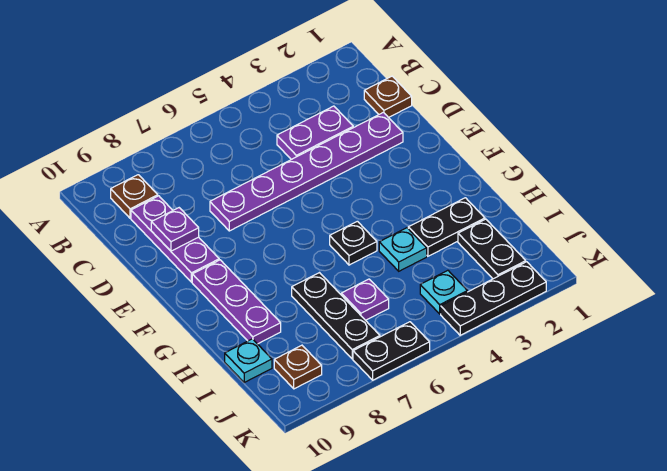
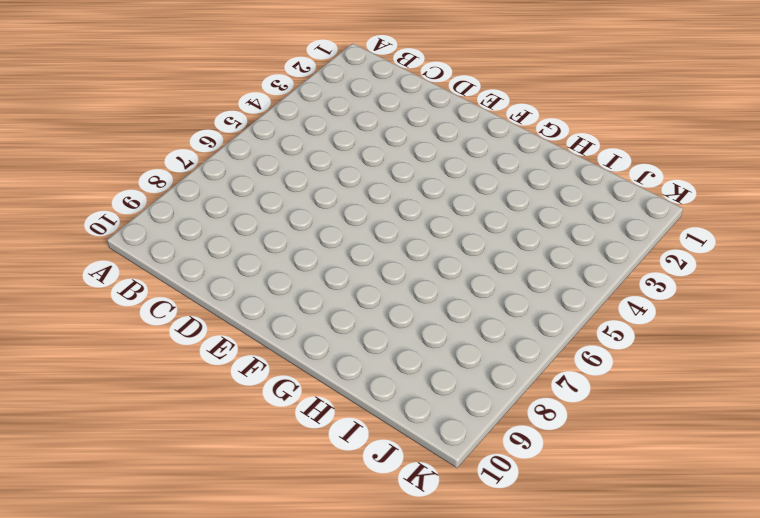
none -> brown 1x1 plate [111,175,158,218]
none -> brown 1x1 plate [364,76,412,118]
none -> purple 1x2 plate [277,106,353,160]

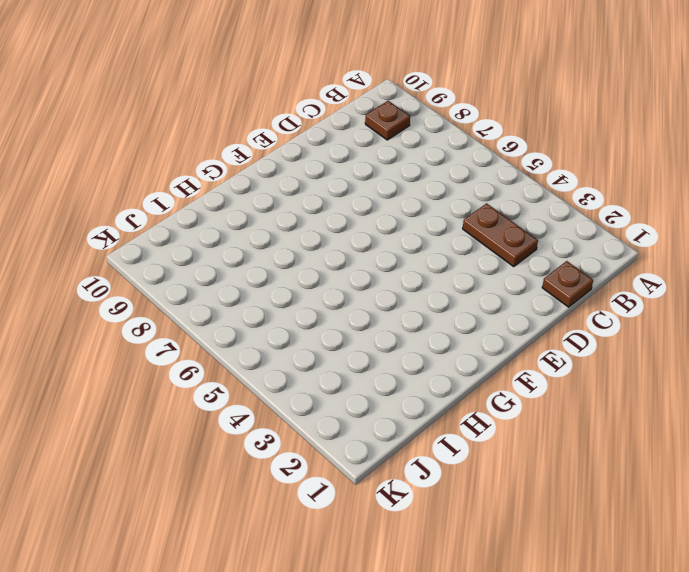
brown 1x2 plate [463,203,538,267] -> purple 1x2 plate [277,106,353,160]
none -> purple 1x3 plate [131,196,219,282]
none -> purple 1x6 plate [210,112,403,231]
none -> purple 1x3 plate [192,260,281,344]

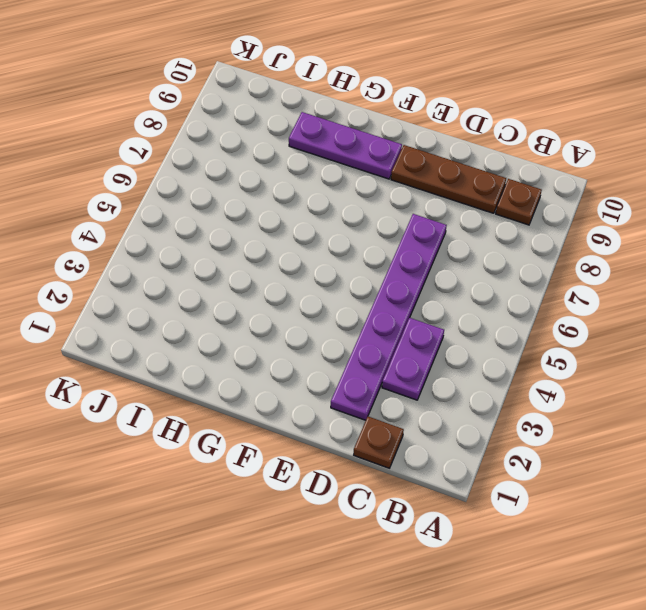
brown 1x3 plate [391,145,506,213] -> purple 1x3 plate [131,196,219,282]
none -> black 1x1 plate [330,221,377,265]
none -> black 1x2 plate [408,198,485,256]
none -> cyan 1x1 plate [379,228,427,271]

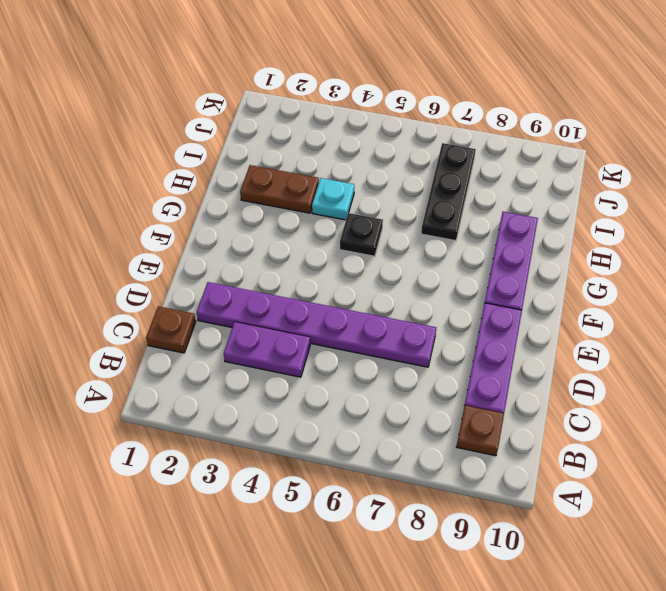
brown 1x2 plate [240,165,319,213] -> black 1x2 plate [408,198,485,256]
none -> black 1x2 plate [458,219,526,279]
none -> purple 1x1 plate [341,279,389,320]
none -> cyan 1x1 plate [225,339,272,382]

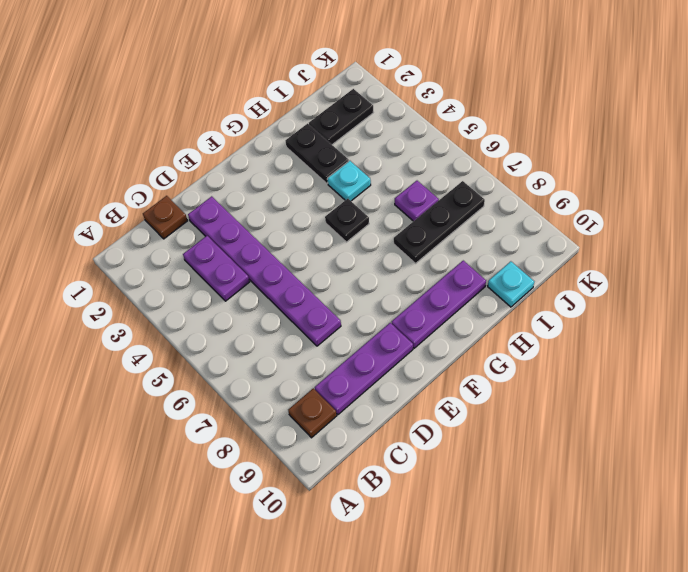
none -> cyan 1x1 plate [420,270,467,314]
none -> brown 1x1 plate [274,345,322,389]
none -> black 1x3 plate [441,262,546,335]

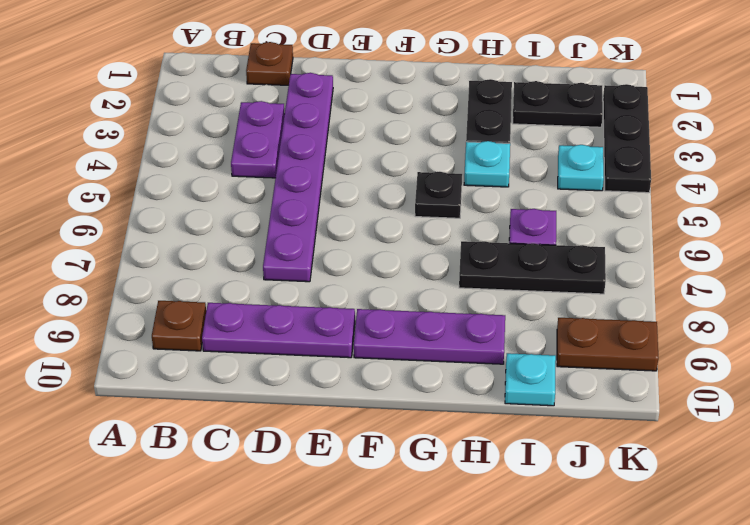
brown 1x2 plate [557,318,658,371] -> brown 1x1 plate [274,345,322,389]
none -> black 1x2 plate [353,322,430,380]
none -> purple 1x1 plate [151,208,199,251]

